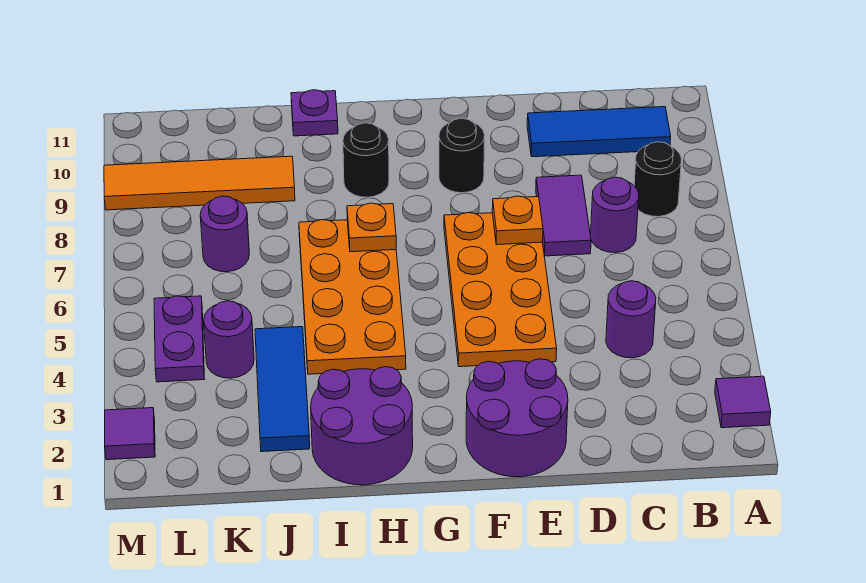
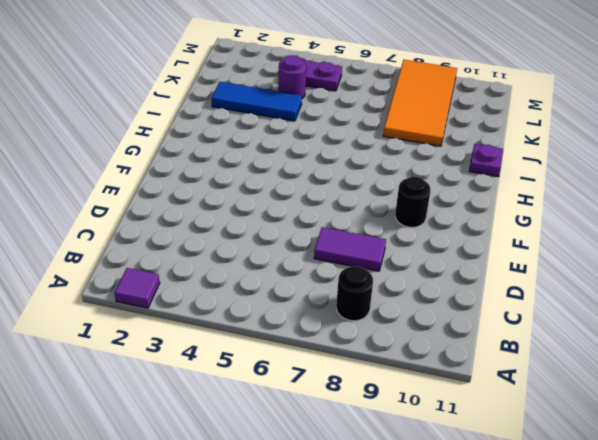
orange 2x4 tile [383,60,457,146] -> orange 1x4 tile [104,156,295,210]
none -> blue 1x3 tile [527,107,671,157]
none -> purple 1x1 round brick [606,281,656,358]
none -> purple 1x1 round brick [591,177,639,253]

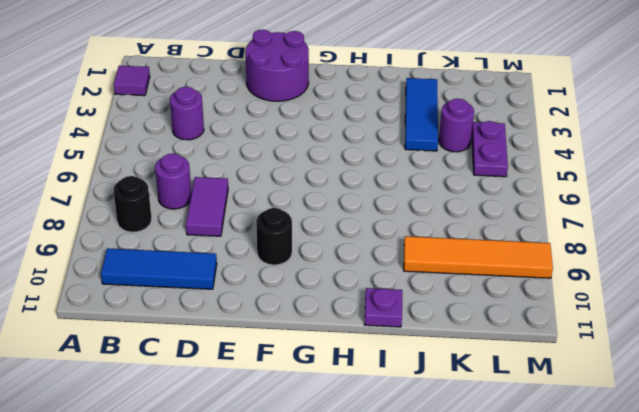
none -> orange 2x4 plate [444,213,557,367]
none -> purple 2x2 round brick [311,367,413,485]
none -> orange 2x4 plate [299,220,406,374]

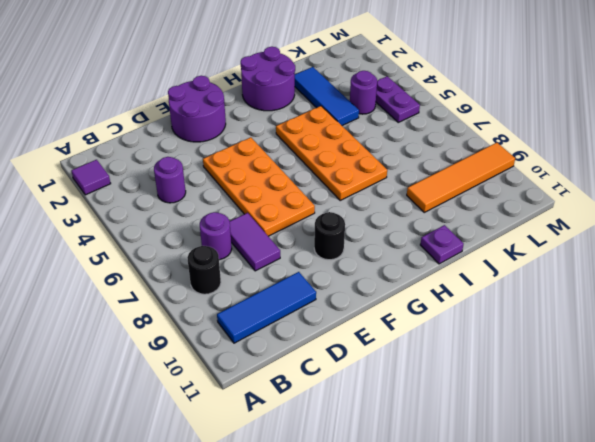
none -> black 1x1 round brick [343,123,389,197]
none -> purple 1x1 round brick [200,196,249,272]
none -> purple 1x1 tile [105,408,155,460]

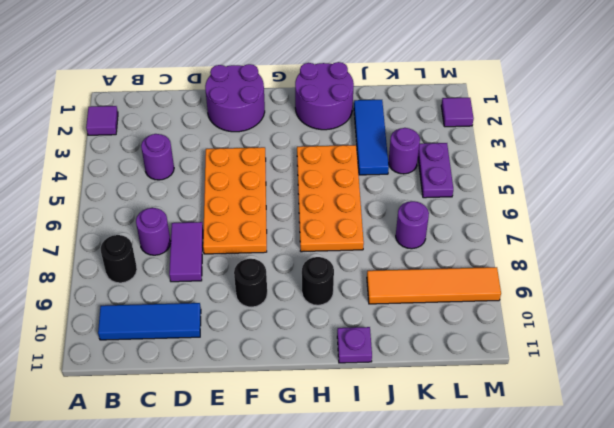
none -> orange 1x1 plate [492,196,543,245]
none -> orange 1x1 plate [347,203,396,252]

